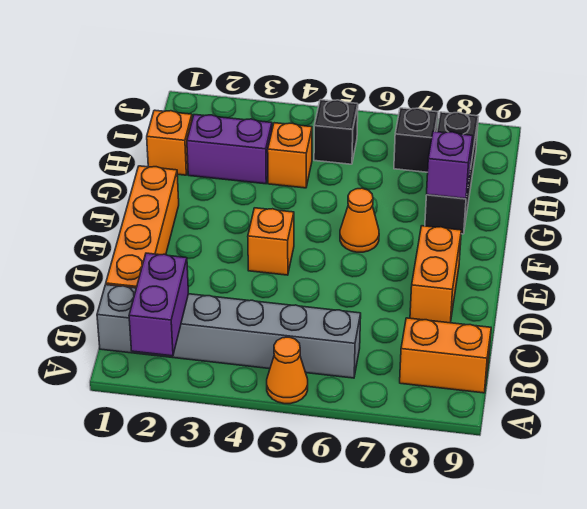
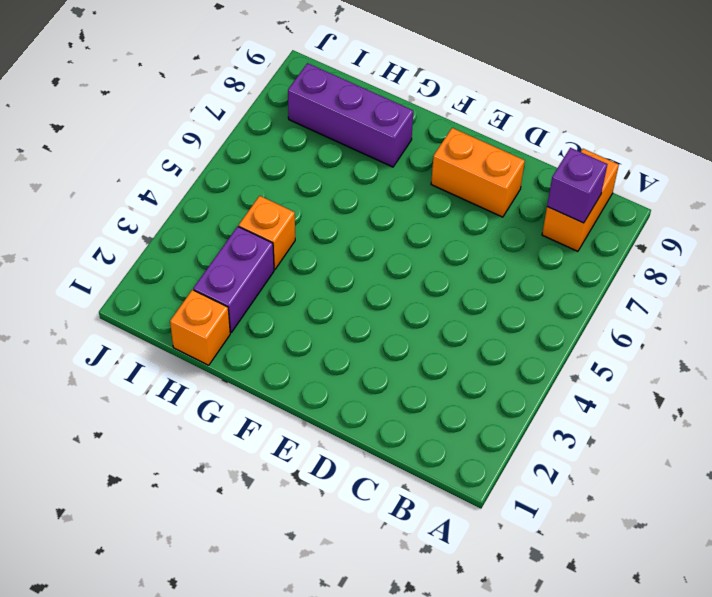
purple 1x1 brick [547,148,607,223] -> purple 1x1 brick moved to [427,131,473,199]
purple 1x3 brick [288,63,413,167] -> black 1x3 brick [425,112,478,234]
none -> orange 1x1 cone [267,337,308,404]
none -> grey 1x6 brick [97,285,361,378]
none -> orange 1x4 brick [106,166,179,288]

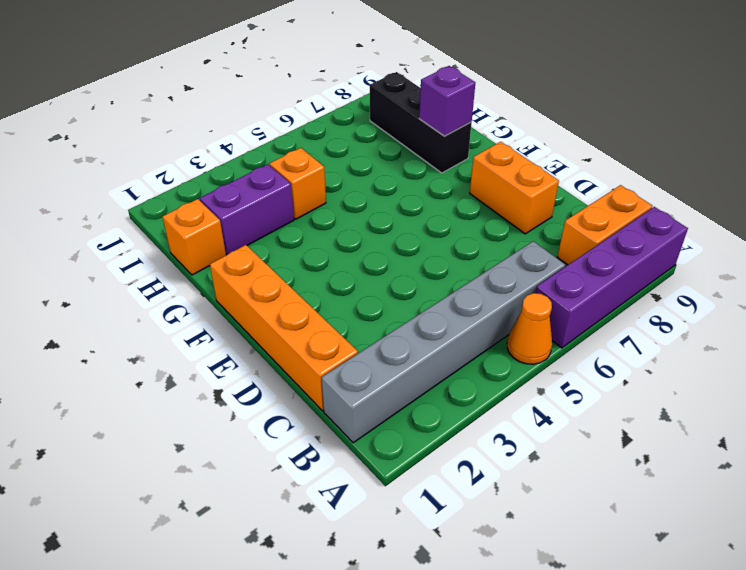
purple 1x4 brick [536,207,688,348] -> none
none -> orange 1x1 brick [248,208,294,275]
none -> orange 1x1 cone [340,188,379,252]
none -> black 1x1 brick [314,100,358,164]

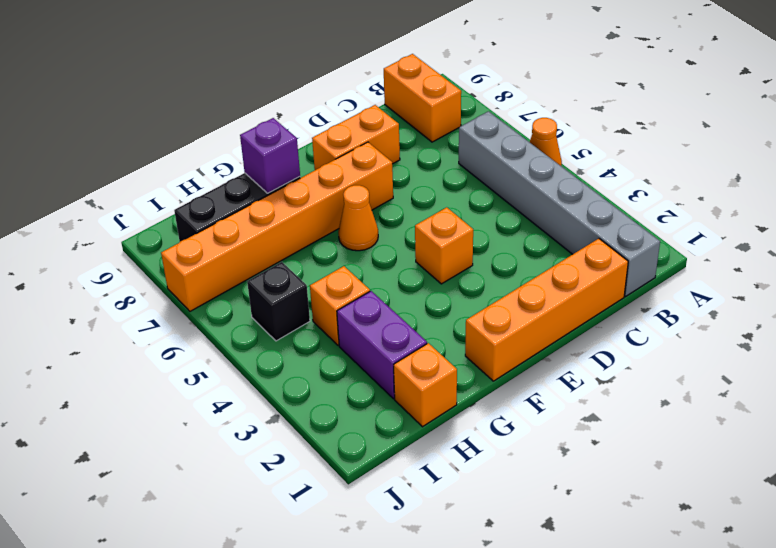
orange 1x6 brick [161,142,393,311] -> black 1x1 brick [394,108,438,172]
none -> purple 1x2 brick [129,253,188,356]

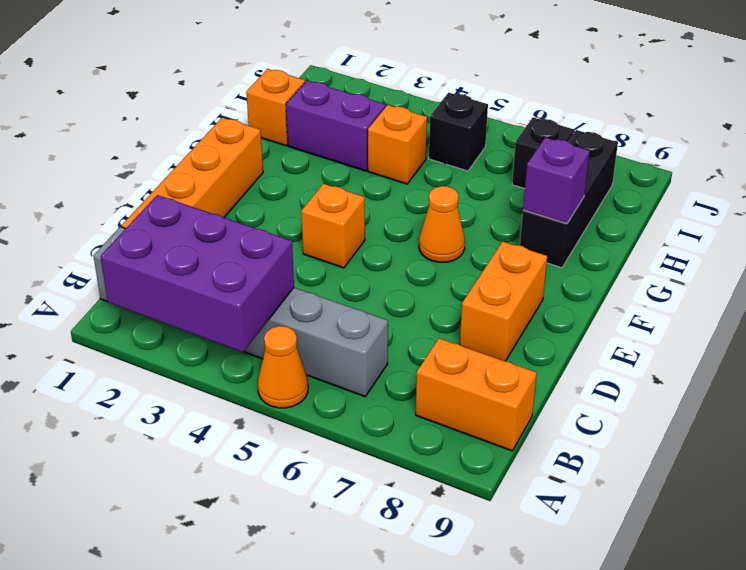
purple 2x3 brick [100,195,294,352] -> purple 1x2 brick [129,253,188,356]

